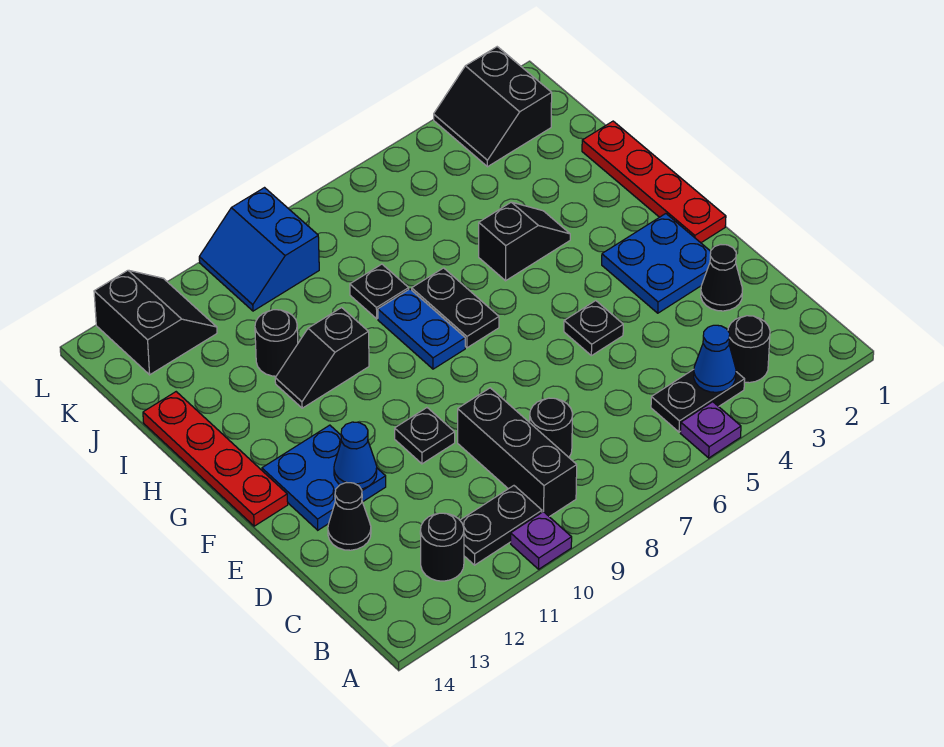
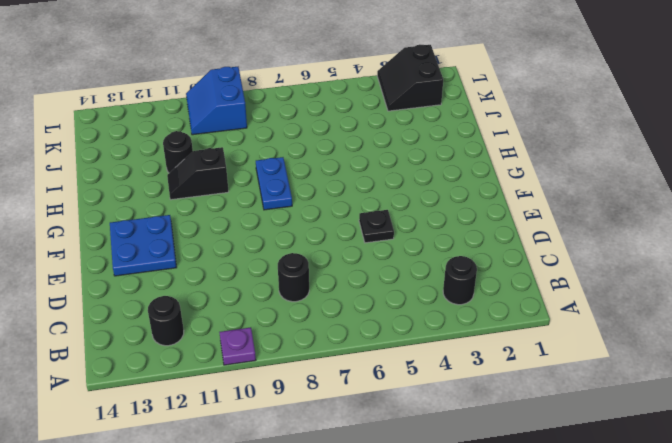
none -> purple 1x1 plate [681,402,741,458]
none -> black 1x2 plate [651,369,745,432]
none -> black 1x3 brick [458,388,577,517]

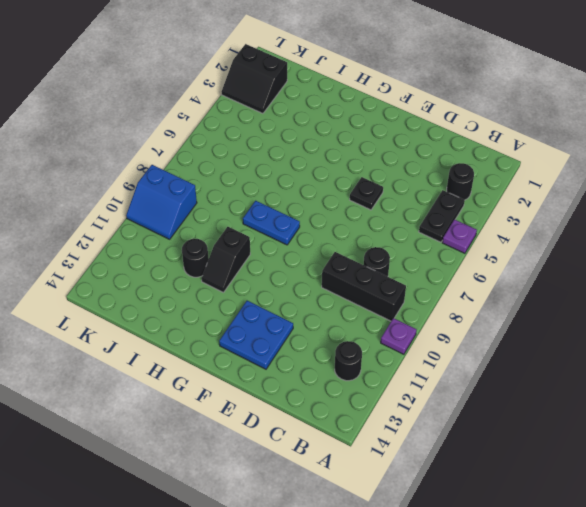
none -> black 1x2 plate [460,486,542,565]
none -> black 1x1 cone [701,245,743,311]
none -> black 1x1 cone [328,482,371,550]

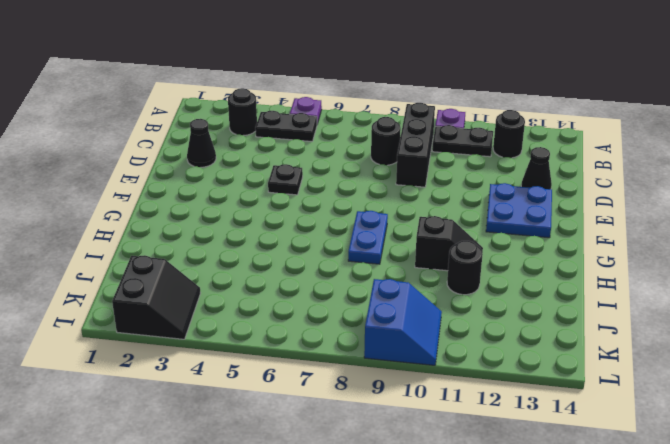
none -> blue 2x2 plate [602,214,711,313]
none -> black 1x1 plate [395,408,455,464]
none -> red 1x4 plate [582,121,726,243]

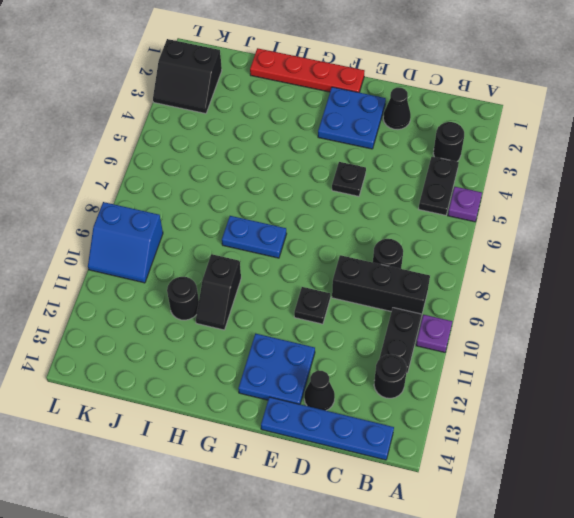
blue 1x4 plate [261,397,394,460] -> none
none -> red 1x4 plate [143,392,288,526]
none -> black 1x2 plate [412,268,499,348]
none -> black 1x2 slope [479,202,570,281]

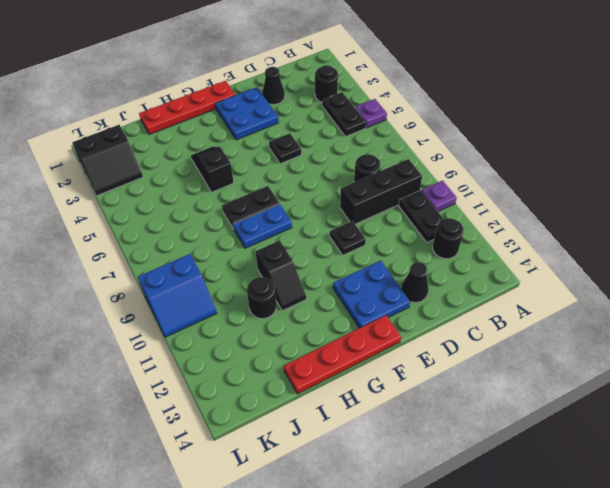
none -> black 1x1 plate [350,264,409,319]
none -> black 2x2 slope [94,270,217,375]
none -> blue 1x1 cone [694,325,736,392]

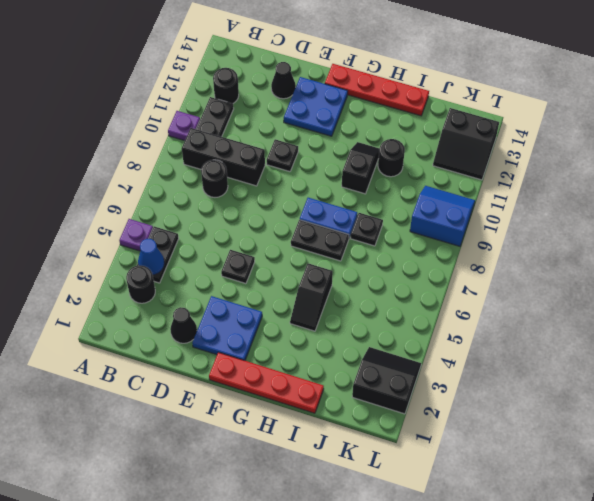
none -> blue 1x1 cone [334,422,377,489]

